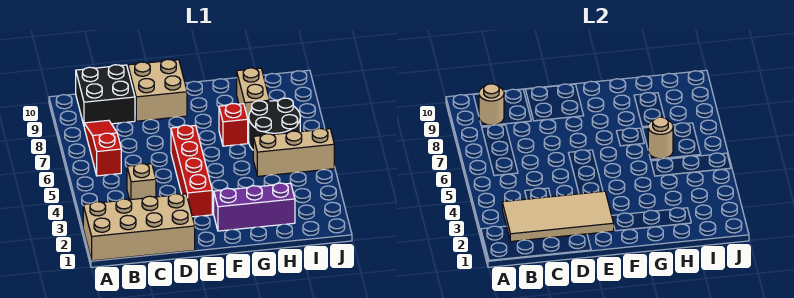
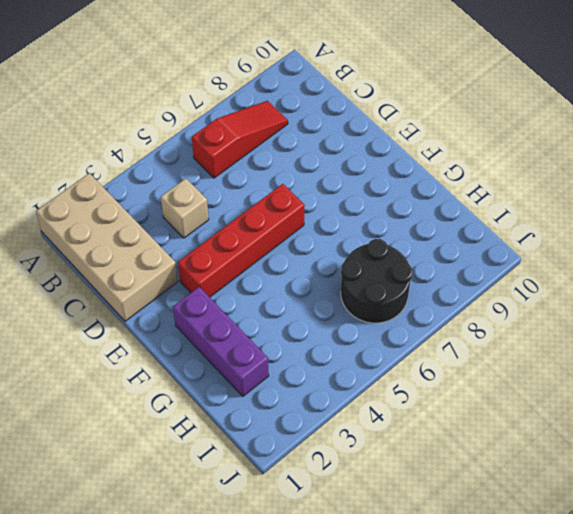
none -> black 2x2 brick [76,65,135,125]
none -> tan 2x2 brick [128,59,187,121]
none -> red 1x1 brick [219,104,248,146]

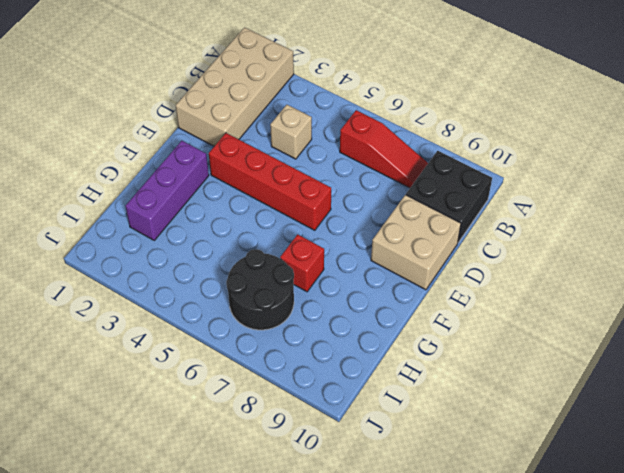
none -> tan 1x3 brick [253,128,334,176]
none -> tan 1x2 brick [237,68,270,127]
none -> tan 2x4 tile [502,191,614,241]

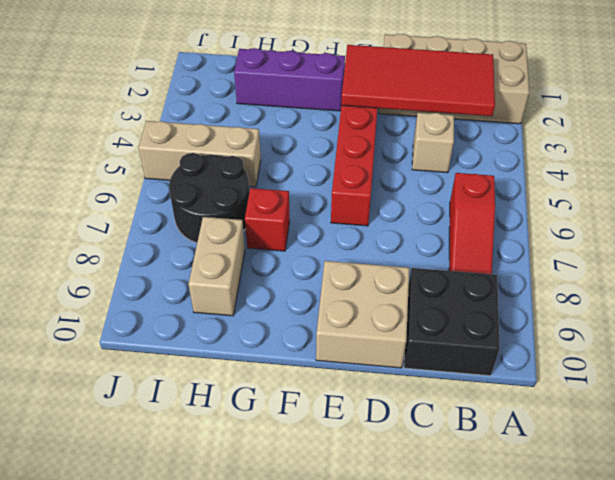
red 2x4 tile [341,45,495,116] -> tan 2x4 tile [502,191,614,241]
none -> tan 1x1 round brick [479,84,504,125]
none -> tan 1x1 round brick [648,117,673,159]

